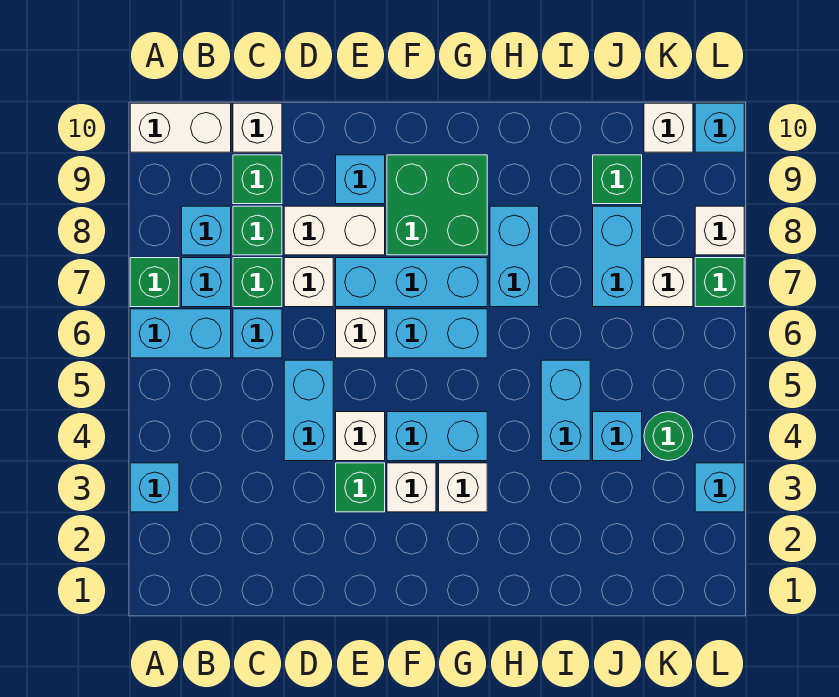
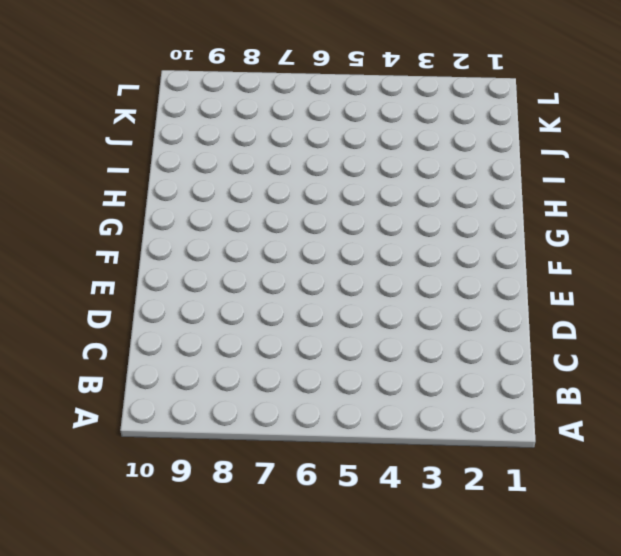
none -> cyan 1x1 brick [130,463,179,512]
none -> cyan 1x2 brick [130,309,231,358]
none -> green 1x1 brick [130,258,179,307]
none -> white 1x2 brick [130,103,231,152]

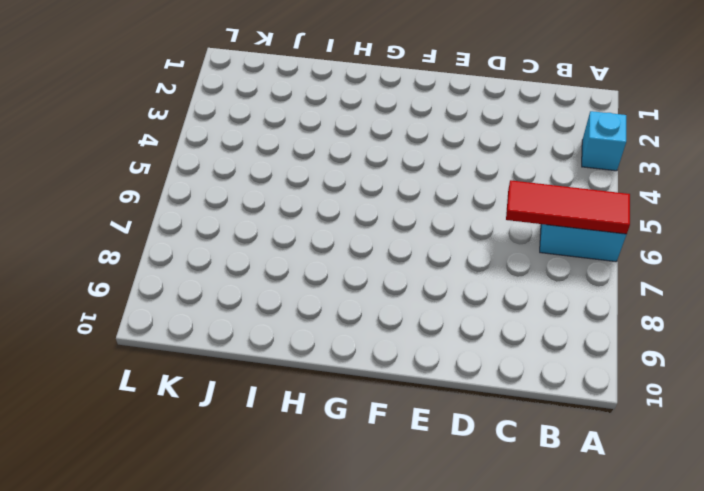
red 1x3 tile [506,180,630,234] -> none
none -> green 1x1 brick [130,258,179,307]
none -> white 1x2 brick [130,103,231,152]
none -> cyan 1x1 brick [182,258,231,307]
none -> cyan 1x1 brick [182,206,231,255]

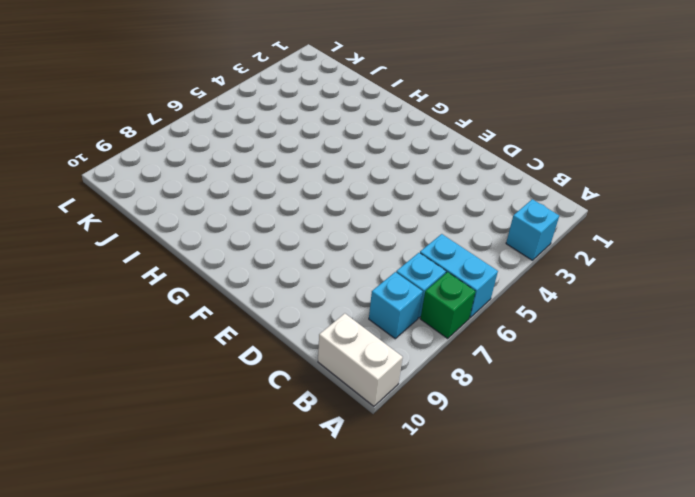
none -> cyan 1x1 brick [233,309,282,358]
none -> green 1x1 brick [233,258,282,307]
none -> green 1x1 brick [233,206,282,255]
none -> green 1x1 brick [233,155,282,204]

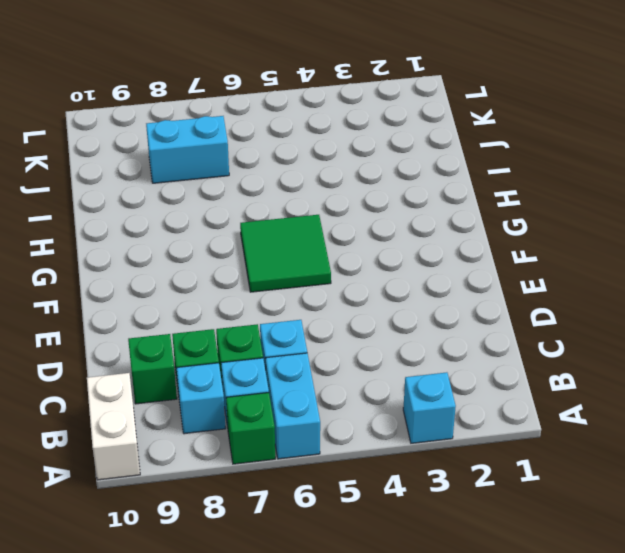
green 2x2 tile [240,215,331,292] -> cyan 1x2 brick [387,309,487,358]
none -> white 1x1 brick [233,103,282,152]
none -> cyan 1x2 brick [284,360,333,461]
none -> white 1x1 brick [284,258,333,307]
none -> white 1x2 brick [284,206,385,255]

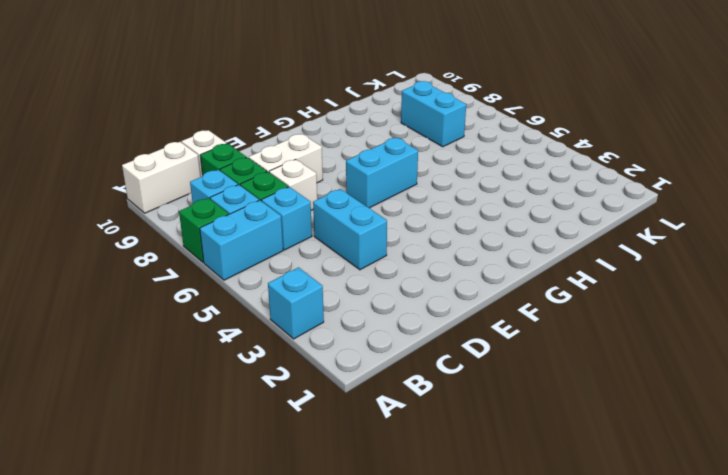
none -> green 1x1 brick [336,463,385,512]
none -> white 1x1 brick [336,412,385,461]
none -> white 1x1 brick [336,309,385,358]
none -> cyan 1x3 brick [336,258,487,307]

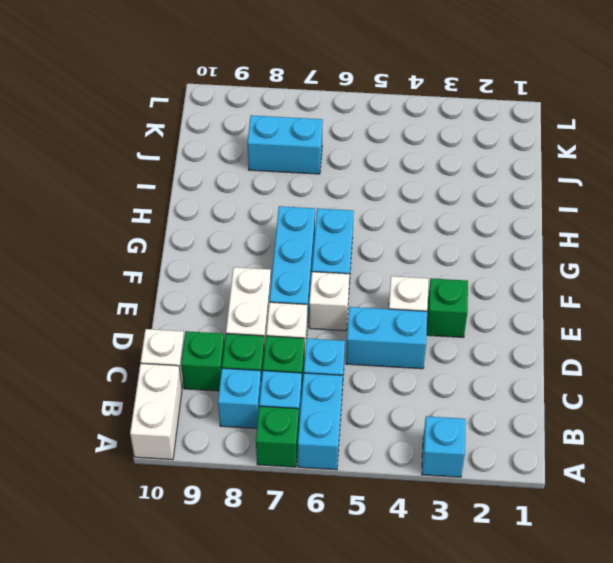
none -> cyan 1x1 brick [336,155,385,204]
none -> white 1x1 brick [387,463,436,512]
none -> cyan 1x2 brick [387,412,487,461]
none -> green 2x2 brick [387,155,487,255]

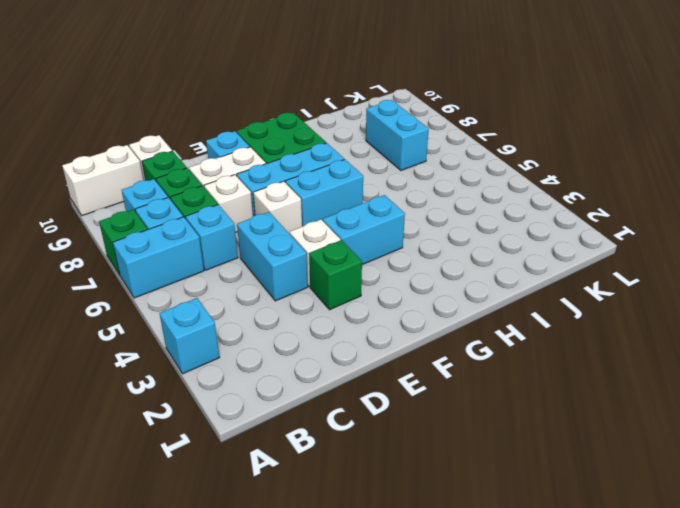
none -> white 1x1 brick [387,463,436,512]
none -> white 1x1 brick [439,463,487,512]
none -> cyan 1x2 brick [490,206,539,307]
none -> cyan 1x2 brick [541,360,590,461]

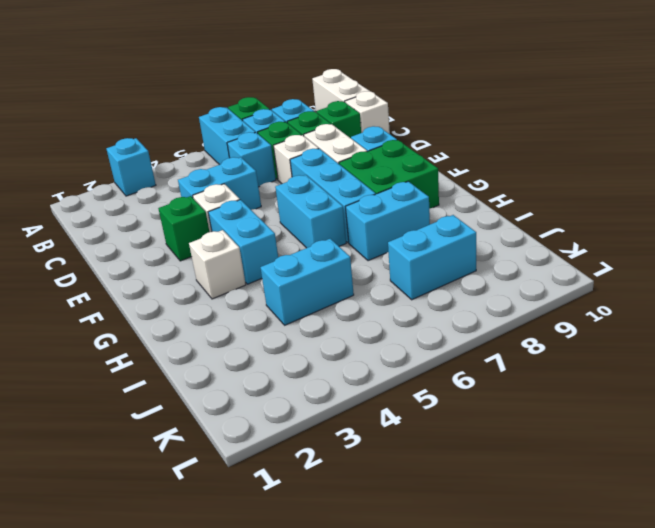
none -> white 1x1 brick [336,309,385,358]
none -> white 1x1 brick [387,463,436,512]
none -> cyan 1x1 brick [593,412,642,461]
none -> green 1x1 brick [593,155,642,204]

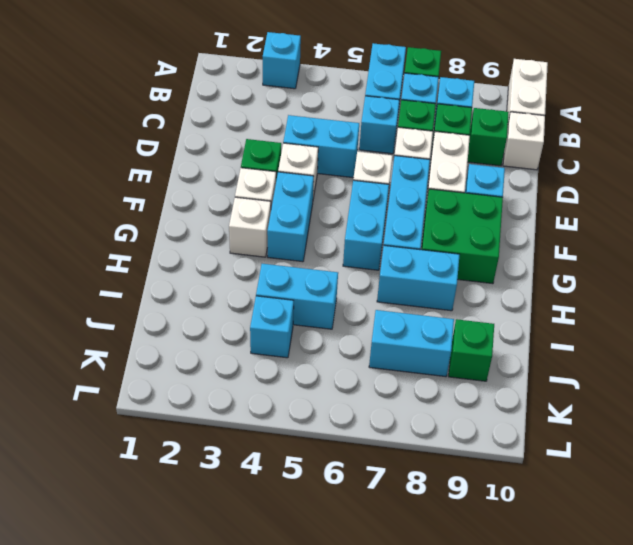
none -> green 1x1 round brick [644,412,693,461]
none -> white 1x1 brick [644,258,693,307]
none -> white 1x1 brick [644,103,693,152]
none -> cyan 1x1 brick [695,463,744,512]

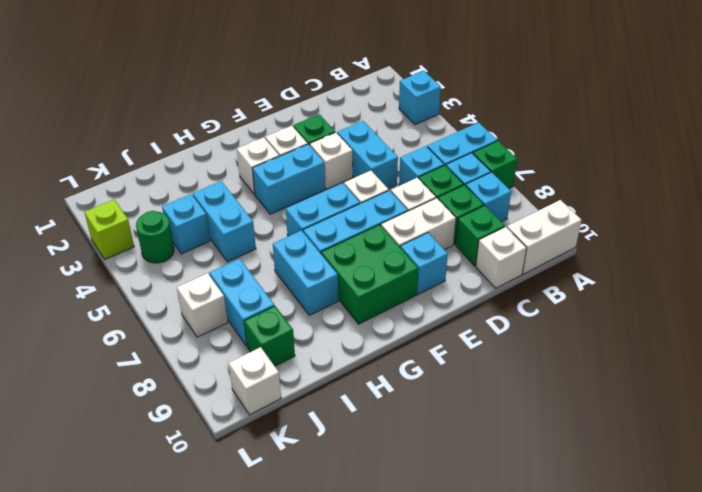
lime 1x1 brick [85,199,134,260] -> cyan 1x1 brick [695,463,744,512]
none -> green 1x1 brick [695,258,744,307]
none -> white 1x1 brick [695,206,744,255]
none -> cyan 1x1 brick [695,103,744,152]

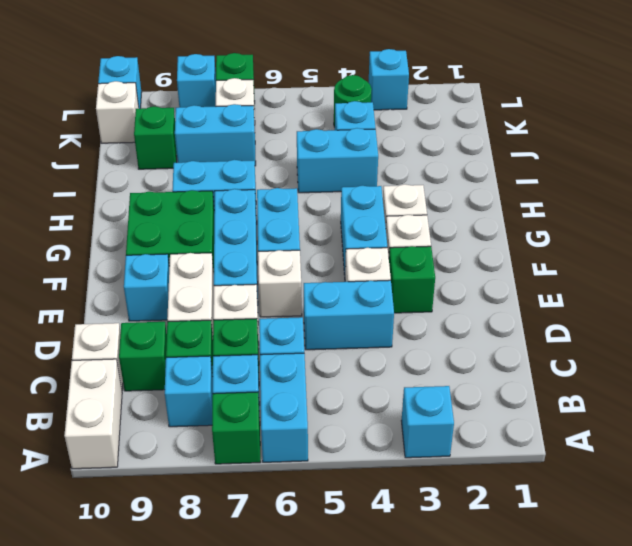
cyan 1x1 brick [177,54,216,107] -> white 1x1 brick [695,206,744,255]

